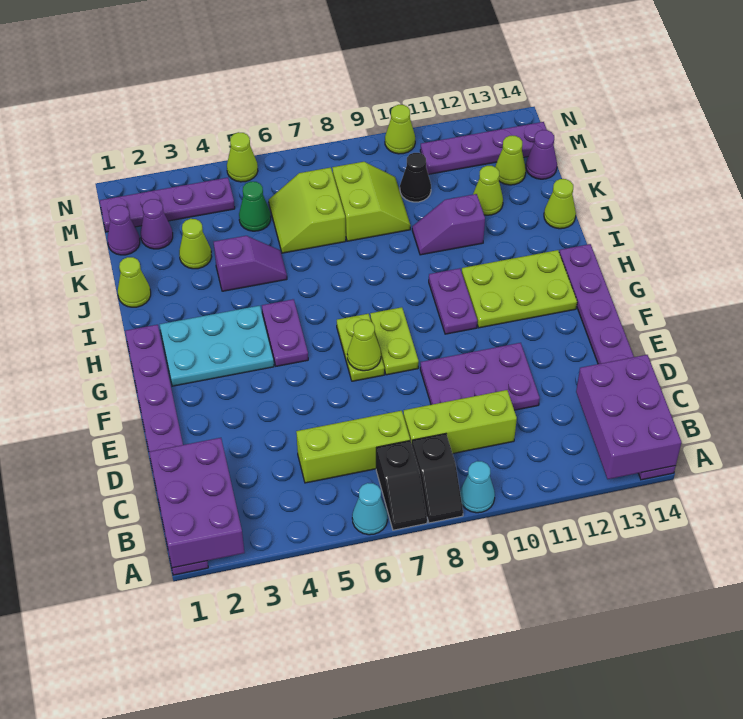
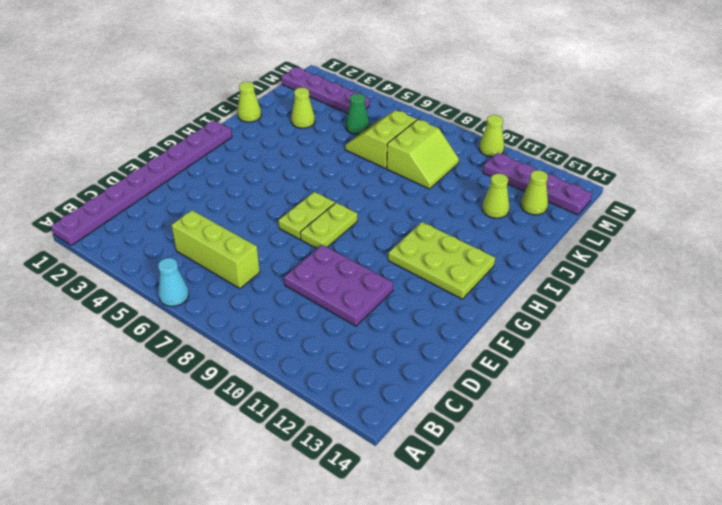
none -> black 1x2 slope [376,441,427,530]
none -> black 1x2 slope [412,434,463,523]
none -> cyan 1x1 cone [460,461,495,513]
none -> purple 1x8 plate [559,244,676,480]

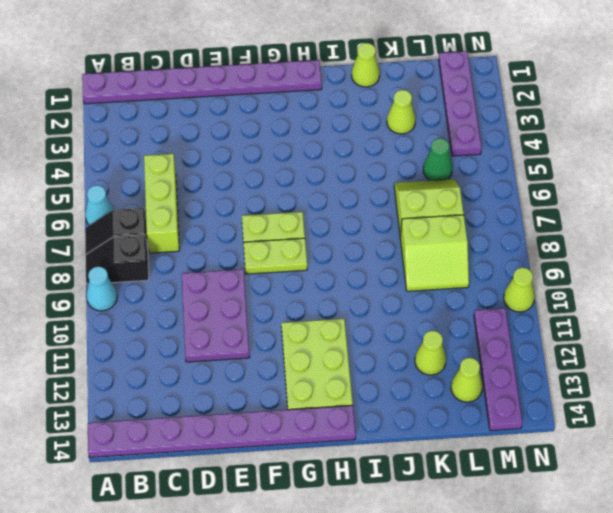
none -> lime 1x3 brick [403,390,517,454]
none -> cyan 2x3 plate [160,306,274,386]
none -> purple 1x2 plate [262,299,308,366]
none -> purple 1x2 plate [429,268,477,334]

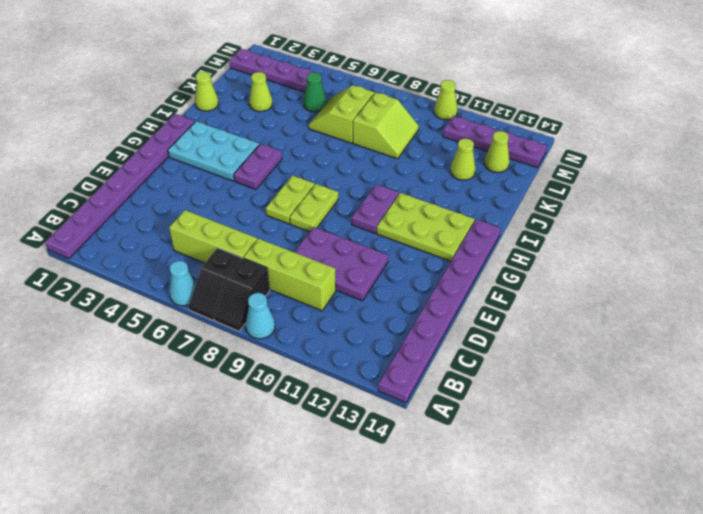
none -> purple 1x2 slope [214,236,287,291]
none -> purple 1x2 slope [412,194,485,255]
none -> lime 1x1 cone [544,179,576,229]
none -> purple 1x1 cone [108,205,140,255]

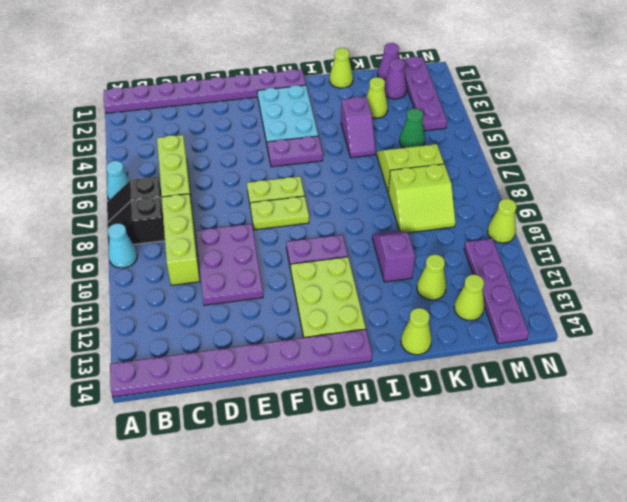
none -> black 1x1 cone [400,153,431,202]
none -> purple 1x1 cone [526,130,557,179]
none -> lime 1x1 cone [227,132,258,182]
none -> purple 2x3 brick [150,438,244,568]

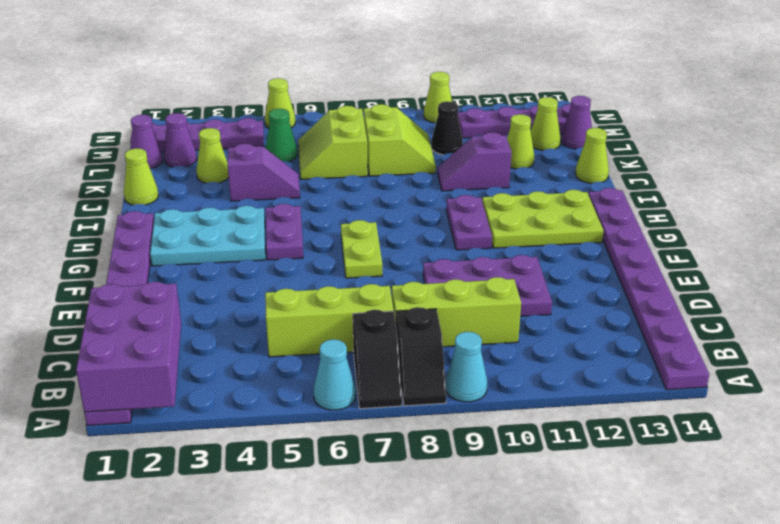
none -> lime 1x2 plate [370,307,419,375]
none -> purple 2x3 brick [576,355,682,479]
none -> lime 1x1 cone [347,320,381,371]

